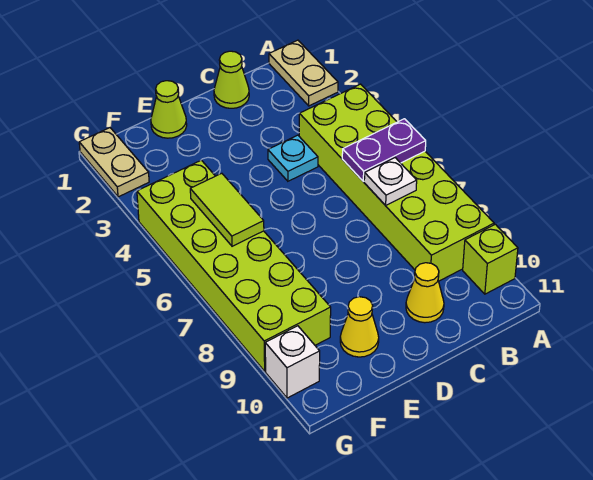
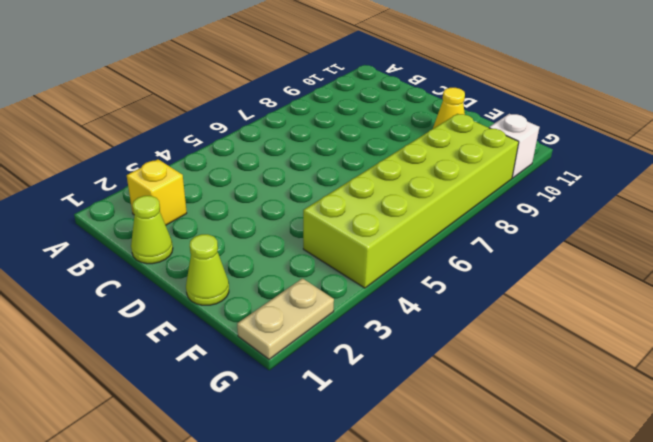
yellow 1x1 brick [127,159,187,225] -> none
none -> tan 1x2 plate [269,40,338,106]
none -> lime 2x6 brick [299,84,494,281]
none -> lime 1x1 brick [463,224,518,294]

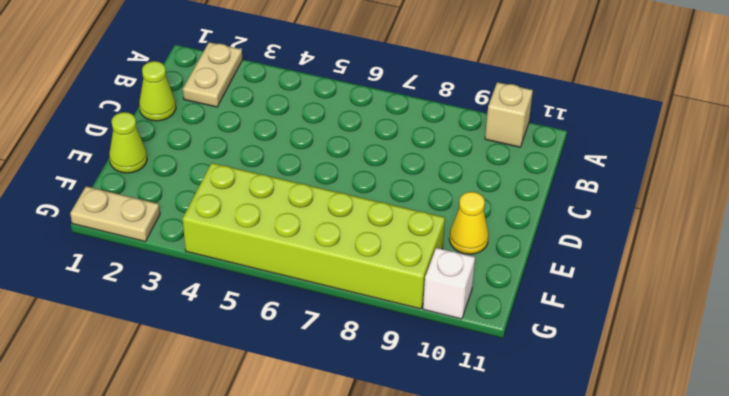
tan 1x2 plate [183,42,242,107] -> tan 1x2 plate turned to [269,40,338,106]
tan 1x1 brick [485,82,533,147] -> lime 1x1 brick [463,224,518,294]
none -> lime 2x6 brick [299,84,494,281]
none -> cyan 1x1 plate [268,135,318,181]
none -> yellow 1x1 cone [406,263,444,323]

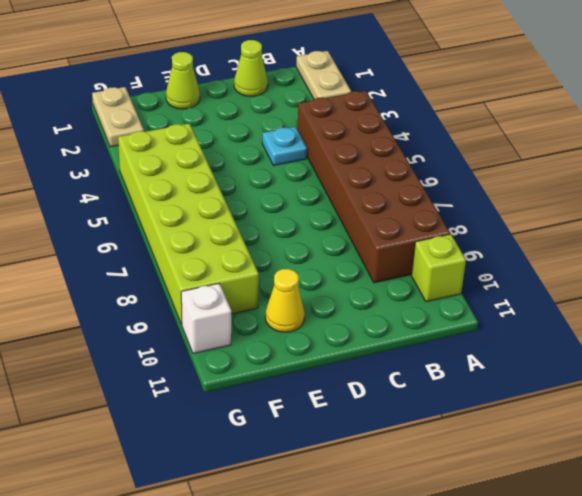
brown 2x6 brick [297,91,450,283] -> lime 2x6 brick [299,84,494,281]
none -> yellow 1x1 cone [406,263,444,323]
none -> purple 1x2 plate [342,119,426,181]
none -> white 1x1 plate [364,158,417,205]

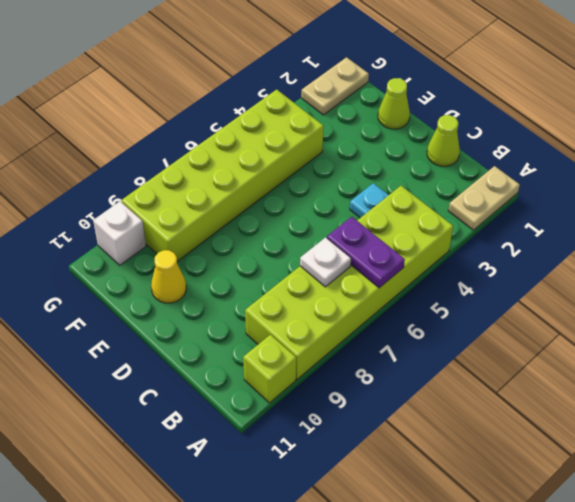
none -> yellow 1x1 cone [406,263,444,323]
none -> lime 1x2 tile [190,173,264,246]

